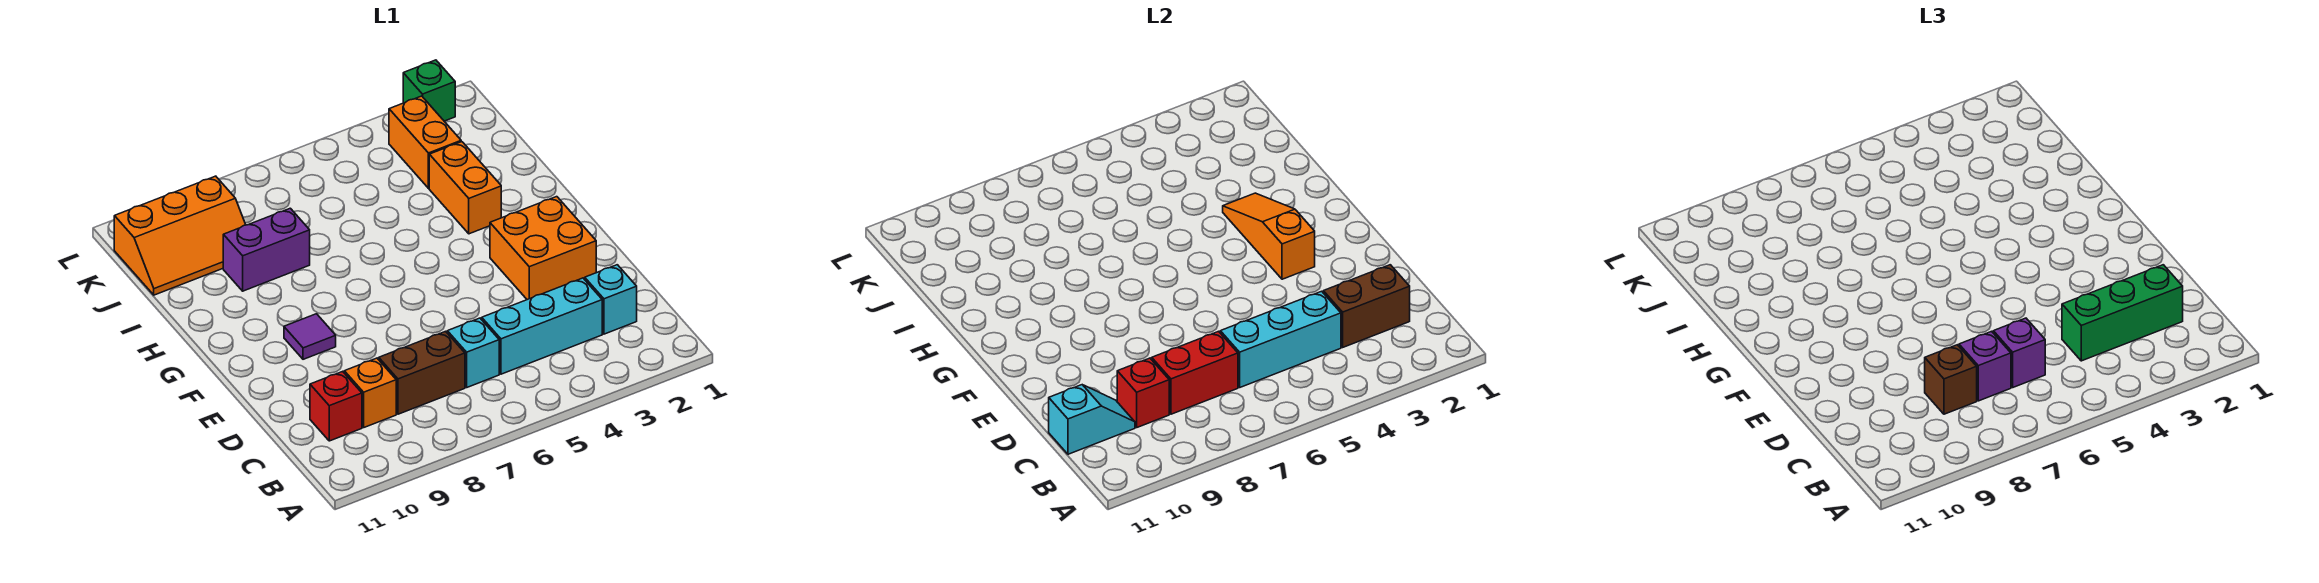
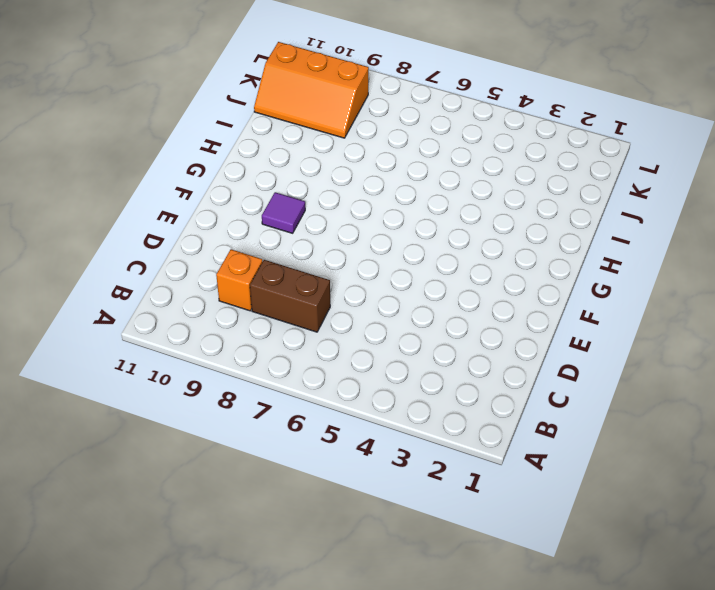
none -> cyan 1x1 brick [585,265,637,334]
none -> cyan 1x3 brick [482,278,602,374]
none -> cyan 1x1 brick [447,318,499,387]

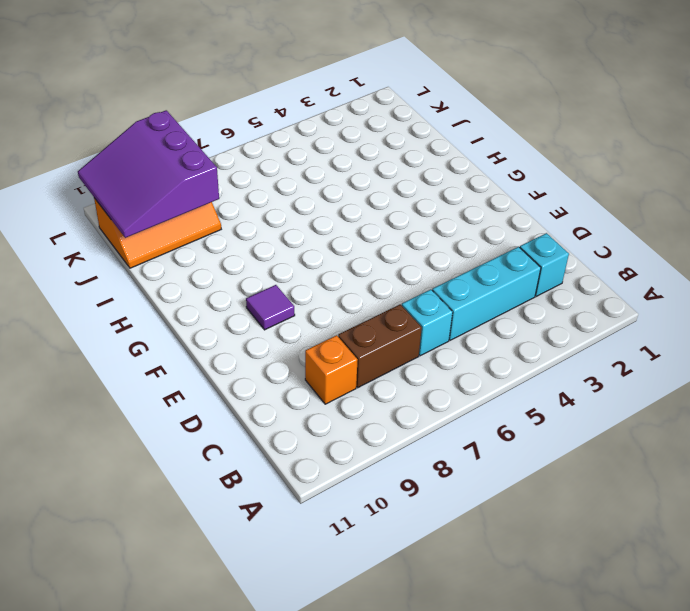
purple 3x3 slope [78,110,219,238] -> none
none -> red 1x1 brick [310,371,362,441]
none -> orange 2x2 brick [490,197,596,300]
none -> orange 1x2 brick [429,142,501,234]

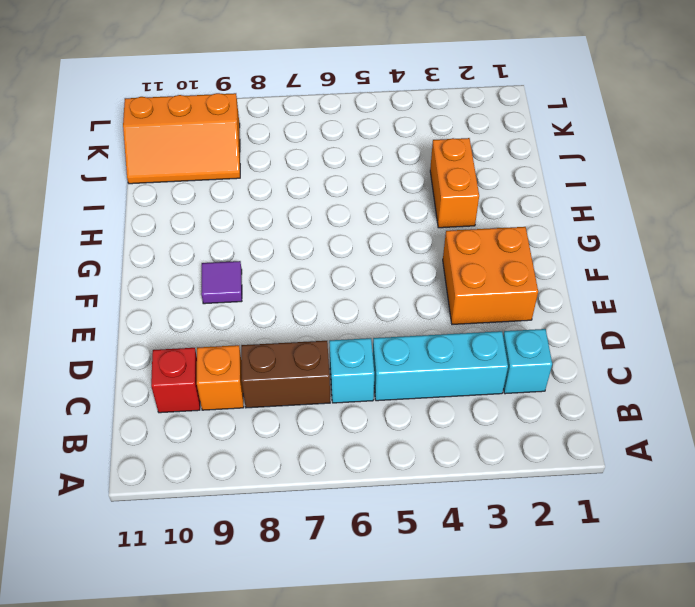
none -> purple 1x2 brick [223,208,310,291]
none -> orange 1x2 brick [389,96,461,188]
none -> green 1x1 brick [403,60,455,121]

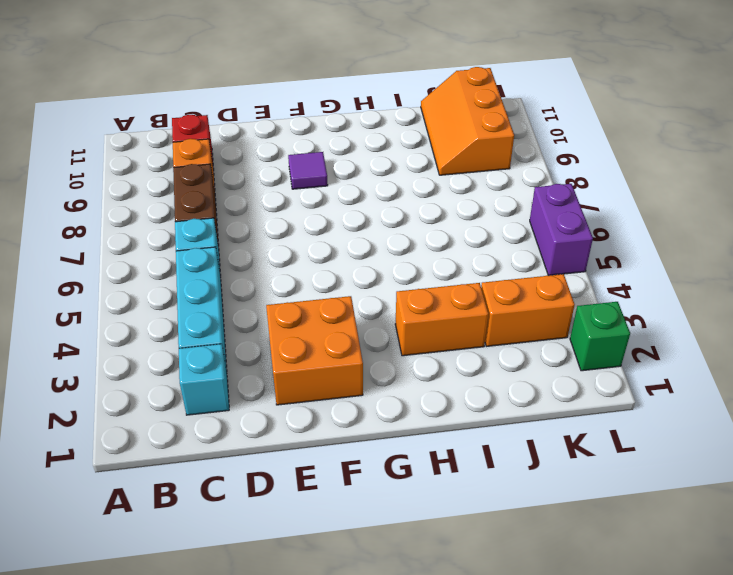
purple 1x2 brick [530,184,593,276] -> purple 1x2 brick moved to [223,208,310,291]
none -> brown 1x2 brick [1323,265,1410,347]
none -> cyan 1x3 brick [1220,291,1341,387]
none -> red 1x2 brick [1152,331,1238,414]

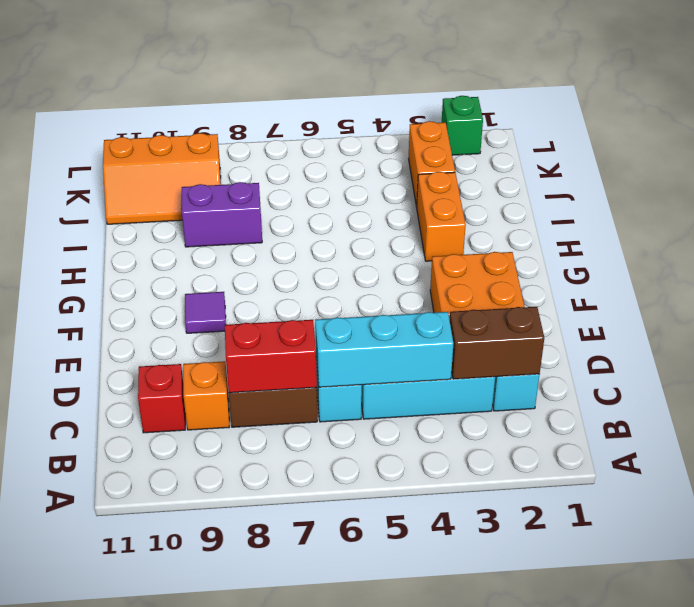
none -> red 1x1 brick [1117,358,1169,427]
none -> cyan 1x2 slope [1049,385,1135,454]
none -> orange 1x3 slope [1223,193,1315,279]

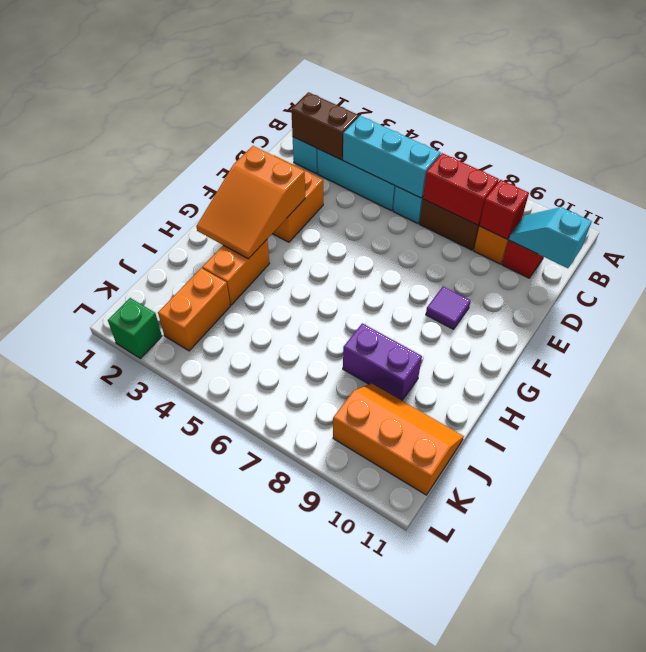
orange 2x3 slope [196,146,305,259] -> orange 1x3 slope [1223,193,1315,279]
none -> green 1x3 brick [2062,265,2183,361]
none -> purple 1x1 brick [1993,318,2045,387]
none -> purple 1x1 brick [1959,331,2011,401]

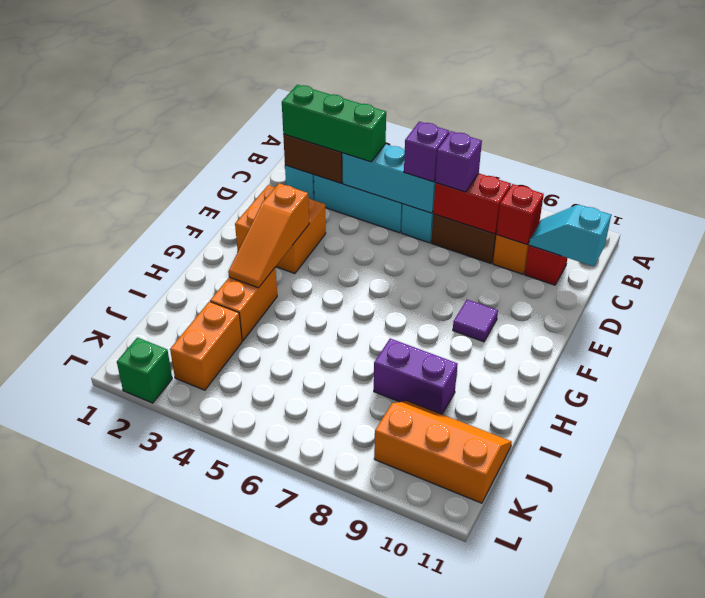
none -> brown 1x1 brick [1925,345,1977,414]

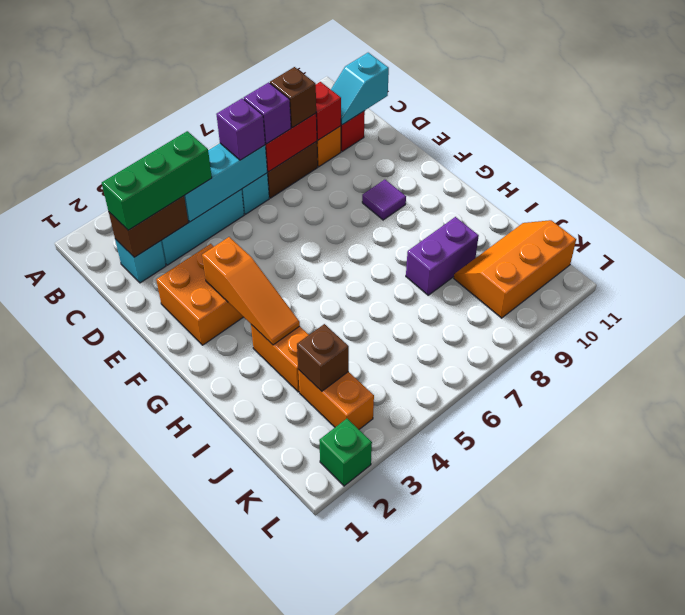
brown 1x1 brick [297,324,349,391] -> none

